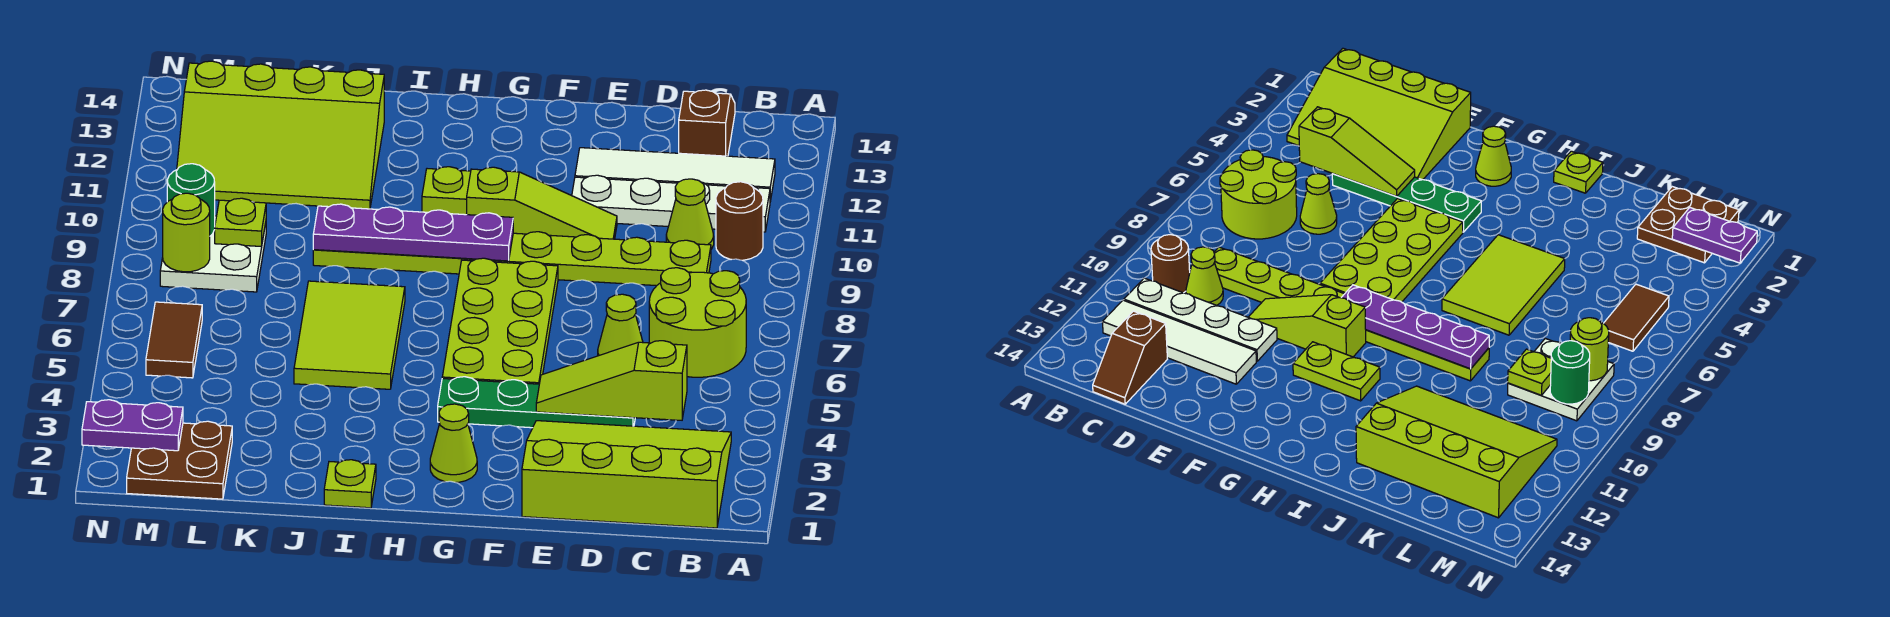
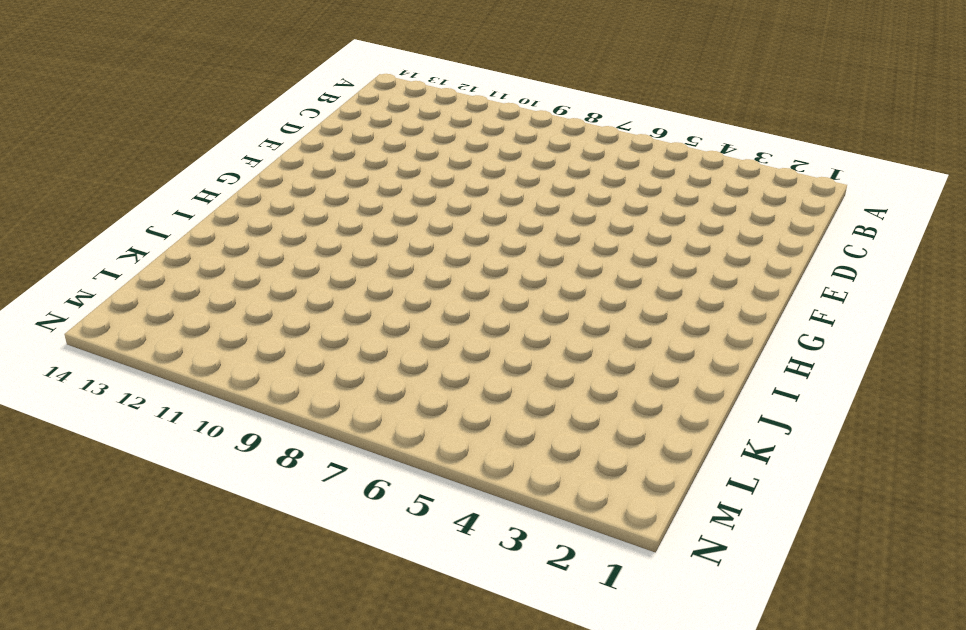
none -> lime 3x4 slope [522,421,731,528]
none -> lime 2x2 round brick [649,268,746,377]
none -> brown 1x1 round brick [716,182,763,260]

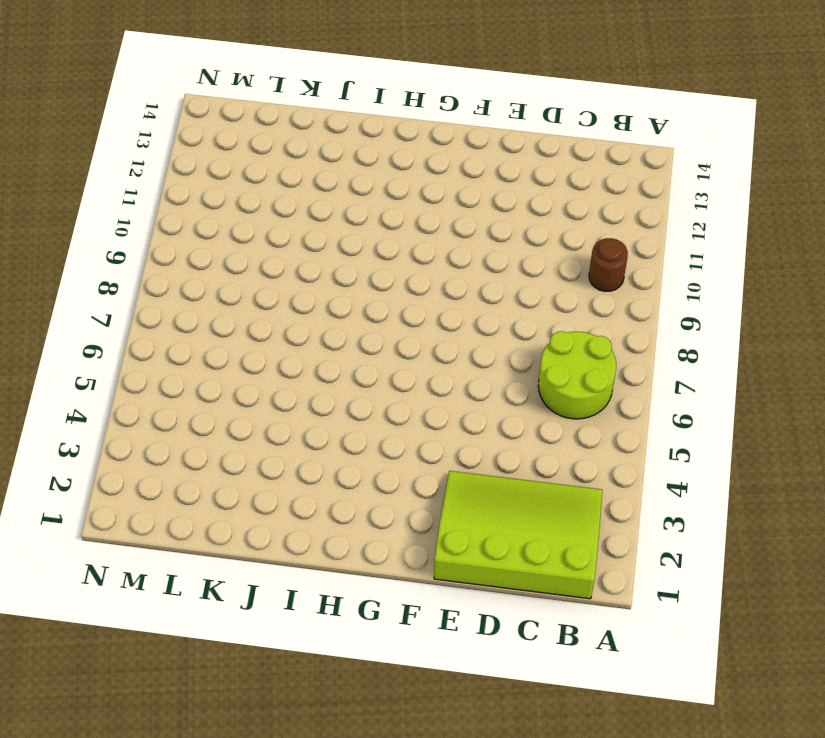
none -> white 1x4 plate [572,175,770,232]
none -> white 1x4 tile [575,148,775,201]
none -> lime 1x8 plate [313,232,711,286]

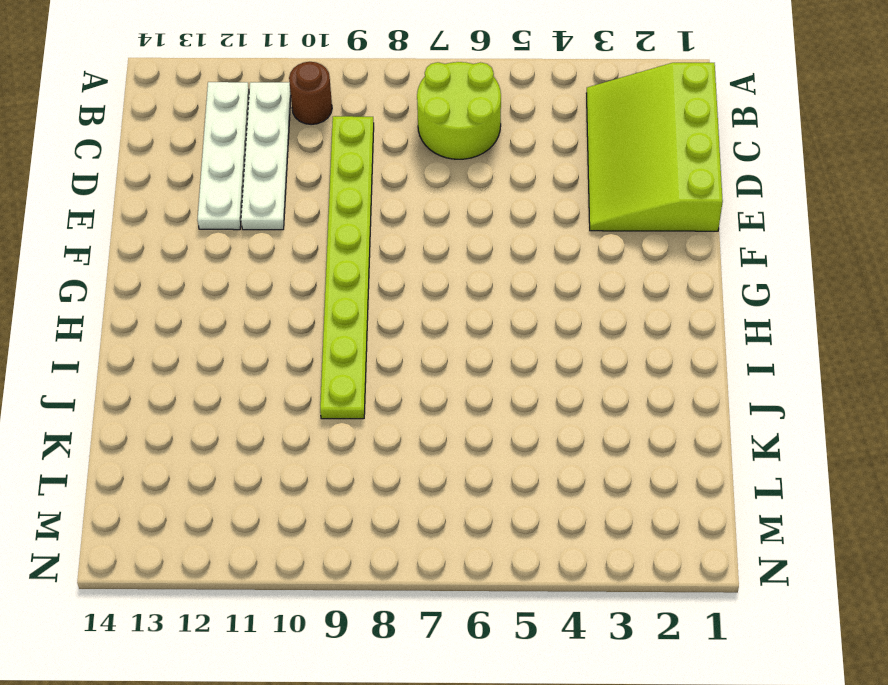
white 1x4 plate [198,82,249,230] -> white 1x4 tile [575,148,775,201]
none -> lime 1x1 cone [666,179,714,249]
none -> brown 1x2 slope [679,90,735,156]
none -> green 1x4 plate [438,377,635,428]

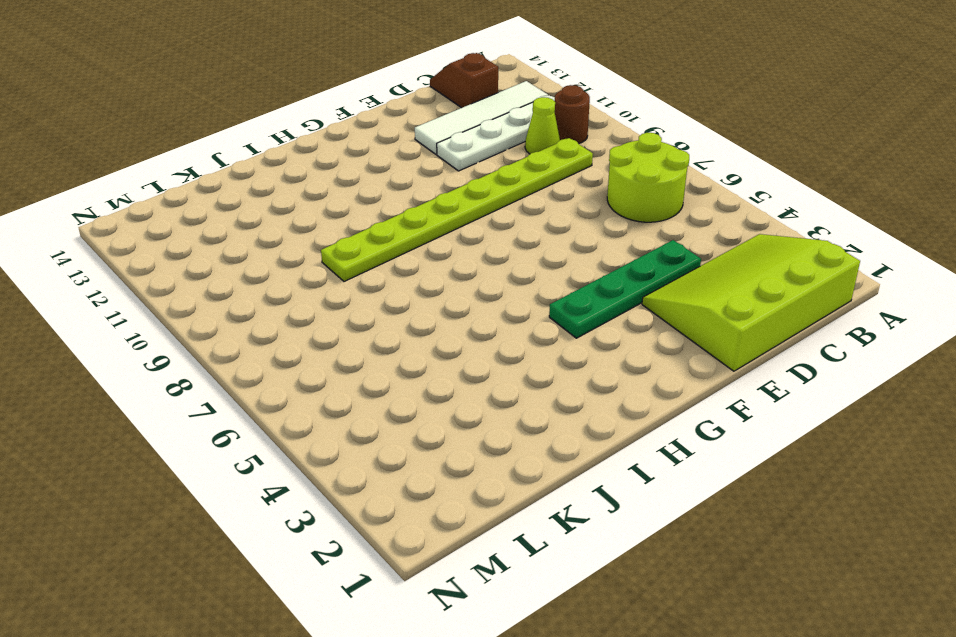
none -> lime 1x1 cone [598,294,643,356]
none -> lime 1x3 slope [467,167,617,239]
none -> lime 2x4 plate [442,258,558,384]

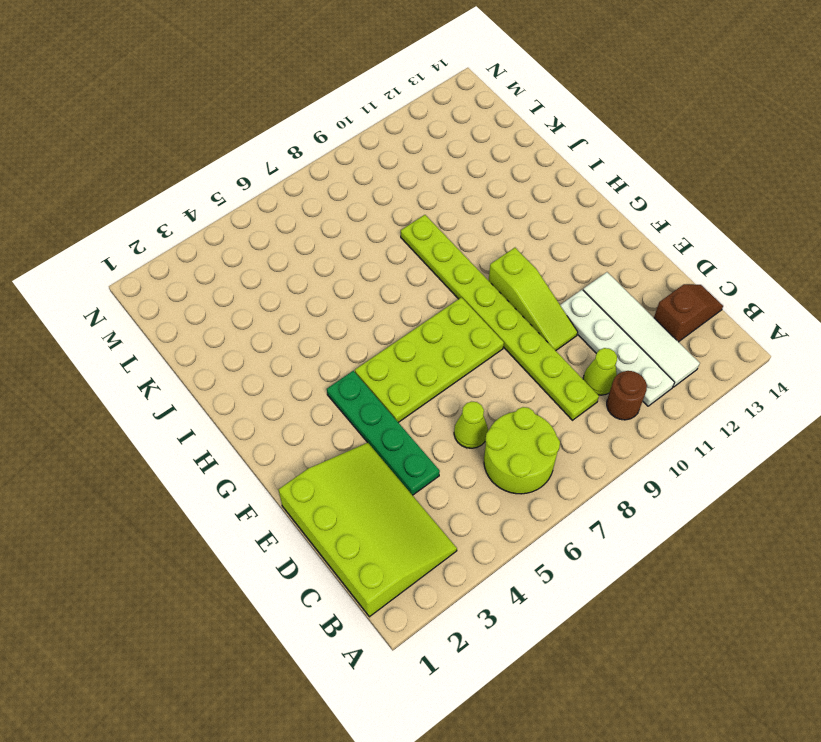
none -> lime 1x1 cone [430,404,477,482]
none -> lime 1x2 plate [422,167,471,215]
none -> lime 1x1 plate [324,460,376,508]

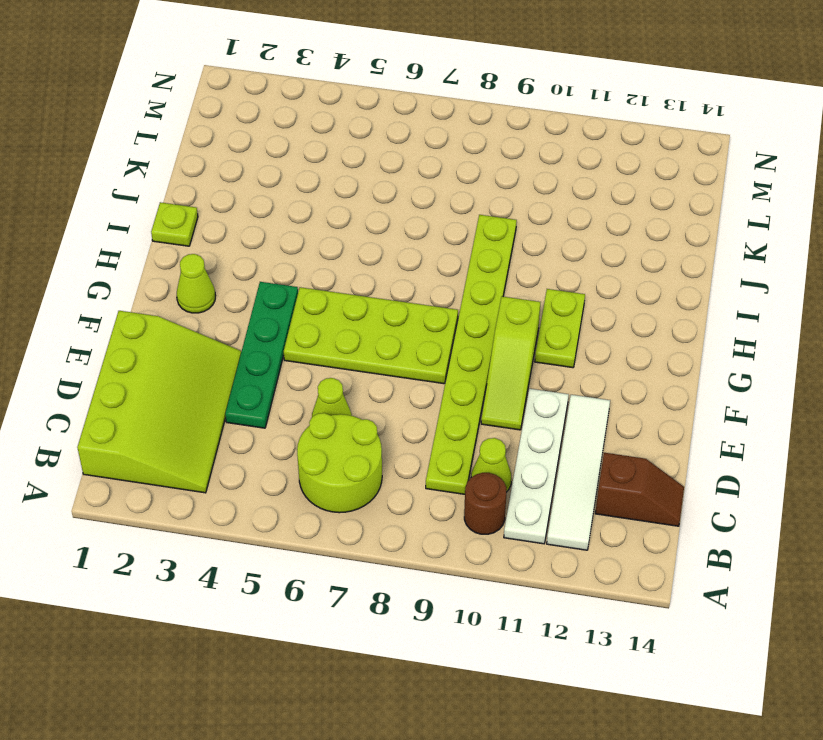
none -> lime 2x3 tile [294,281,405,389]
none -> lime 3x4 slope [177,61,384,209]
none -> brown 2x2 plate [127,421,232,499]

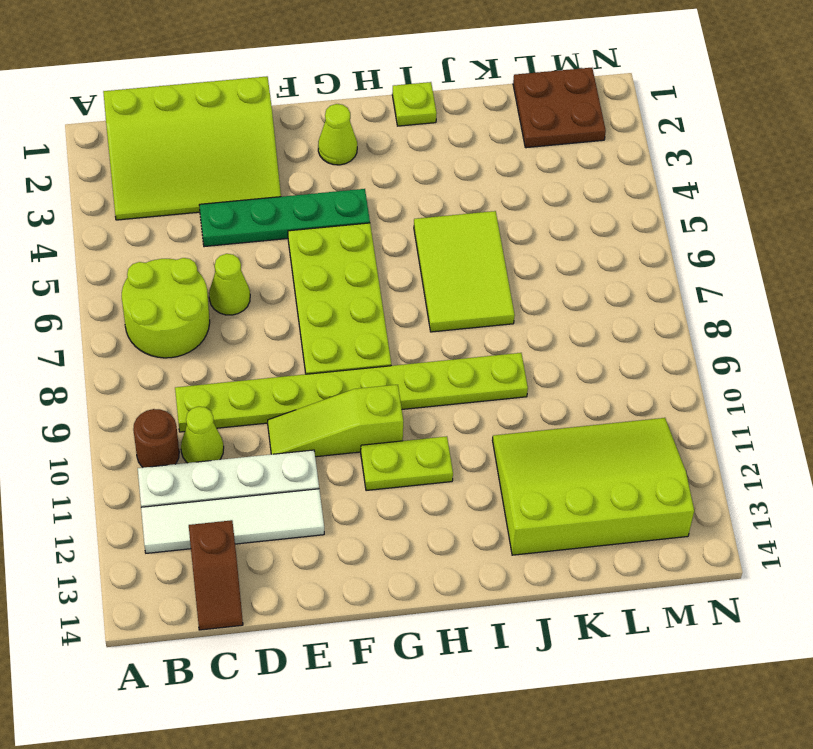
none -> white 2x2 plate [160,216,266,292]
none -> brown 1x2 tile [146,302,202,378]
none -> lime 1x3 slope [536,341,687,420]

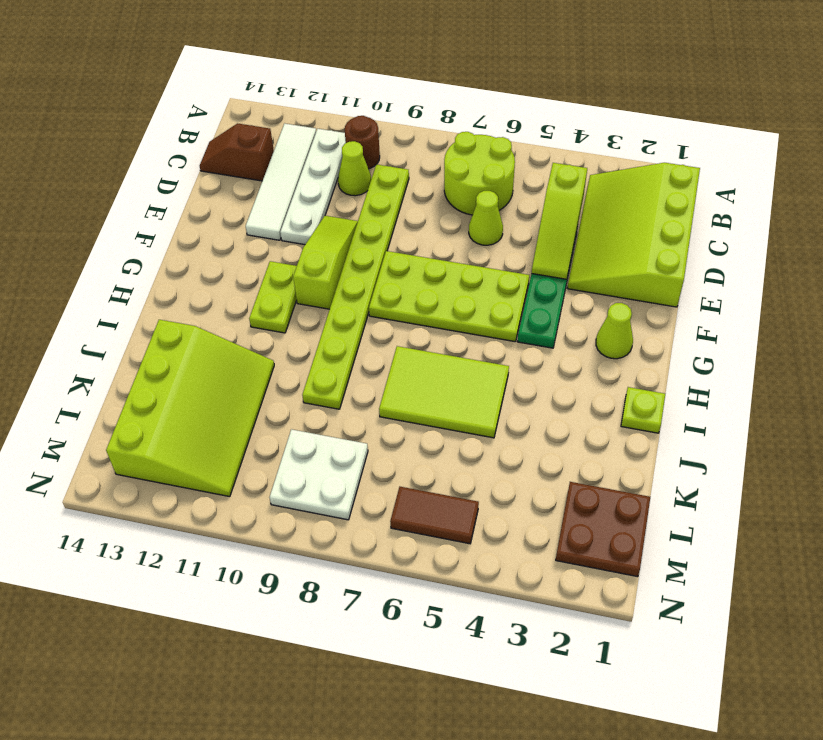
none -> purple 1x4 plate [313,204,513,261]
none -> lime 1x1 plate [215,198,266,247]
none -> purple 1x2 plate [82,400,183,451]

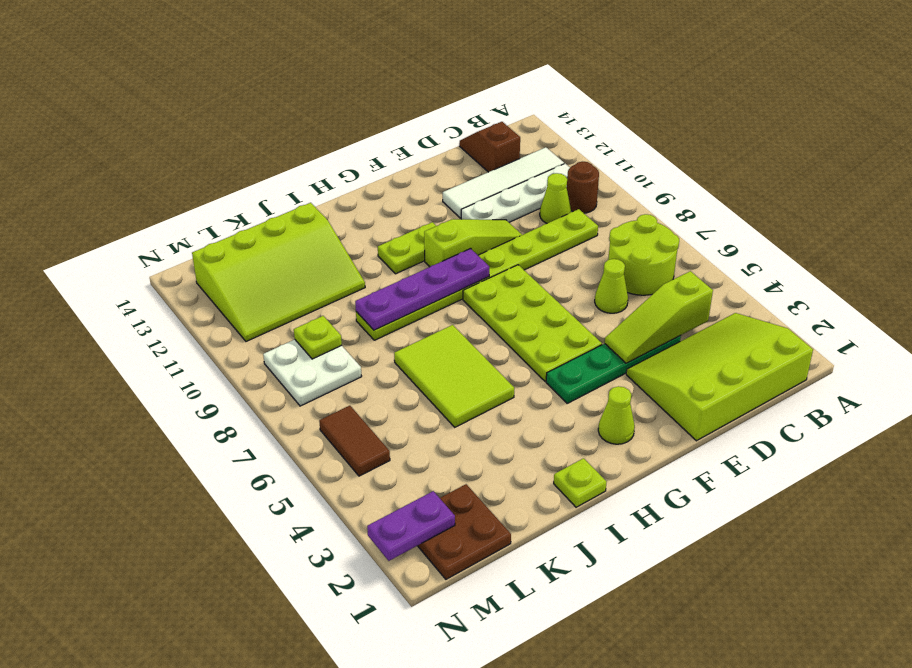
none -> lime 1x1 round brick [163,193,210,272]
none -> green 1x1 round brick [167,164,215,236]

